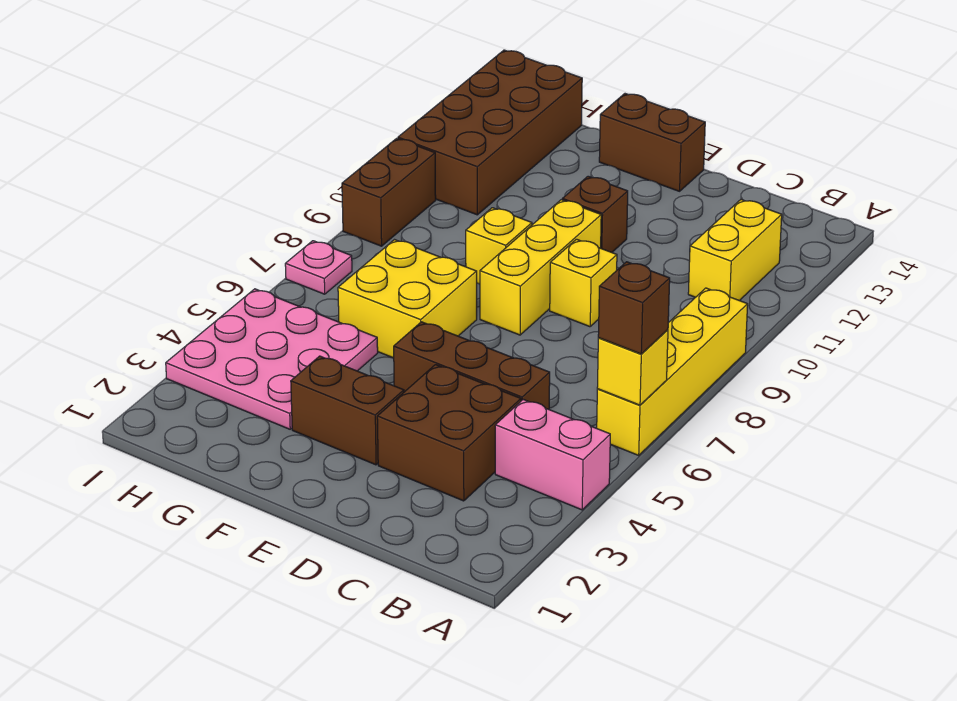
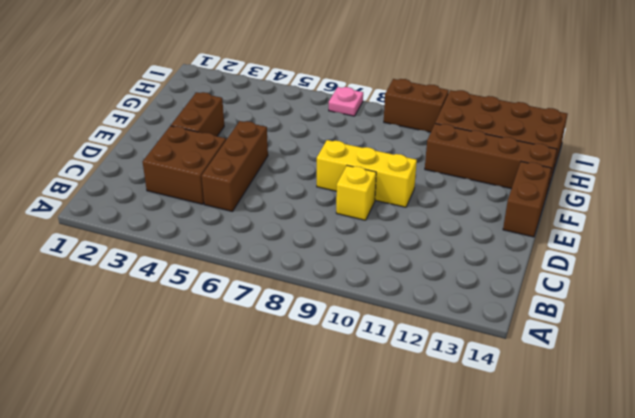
brown 1x4 brick [425,124,557,192] -> none
none -> pink 1x2 brick [495,399,610,510]
none -> yellow 1x4 brick [597,288,748,455]
none -> yellow 1x2 brick [688,200,782,301]

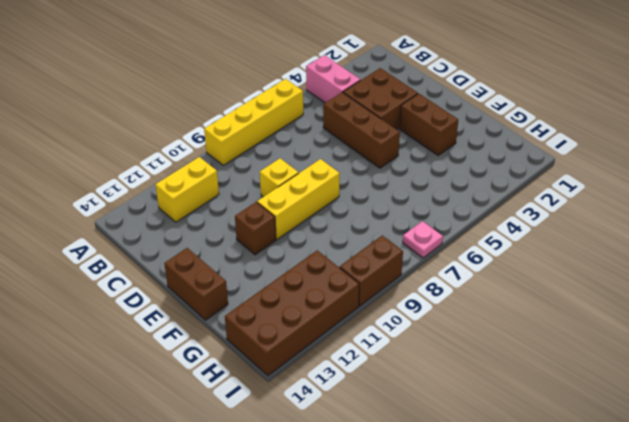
none -> yellow 2x2 brick [338,240,477,358]
none -> yellow 1x1 brick [466,208,532,284]
none -> pink 3x3 plate [166,289,378,429]

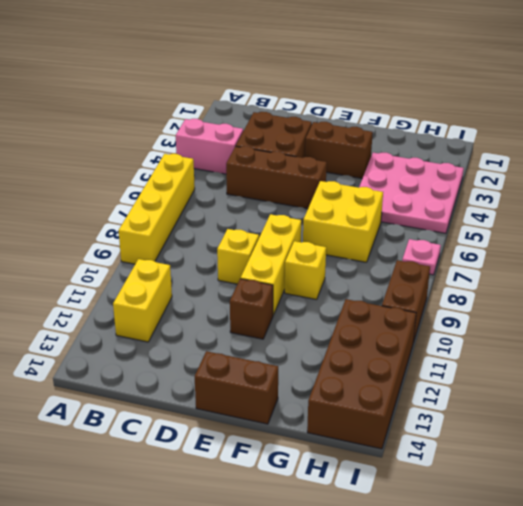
none -> yellow 1x1 brick [597,330,668,405]
none -> brown 1x1 brick [598,262,670,354]

